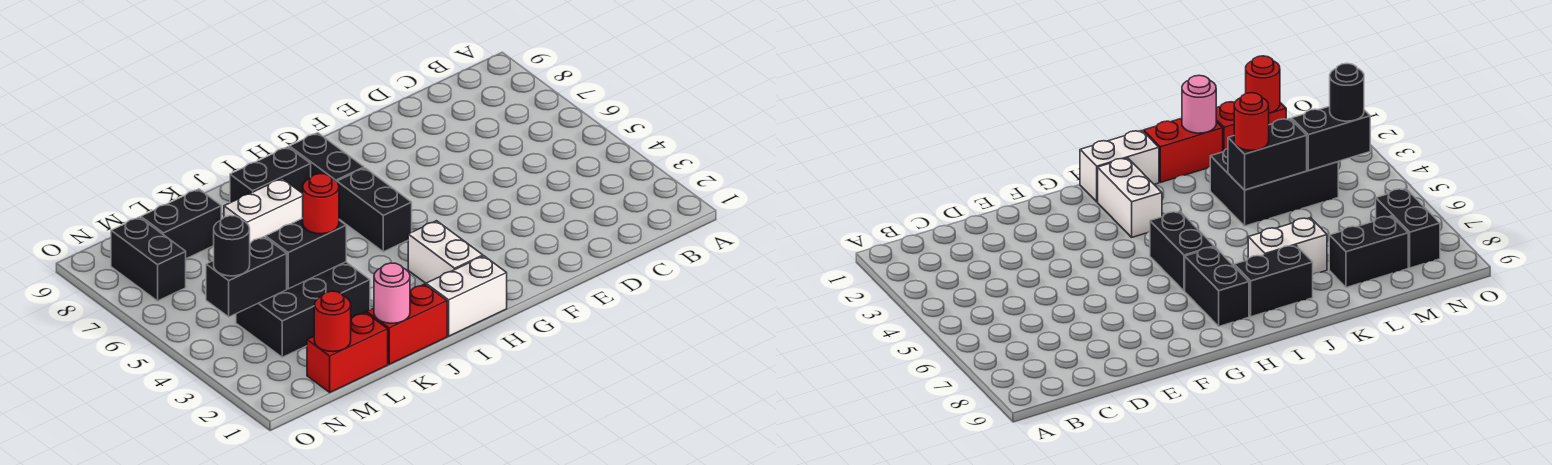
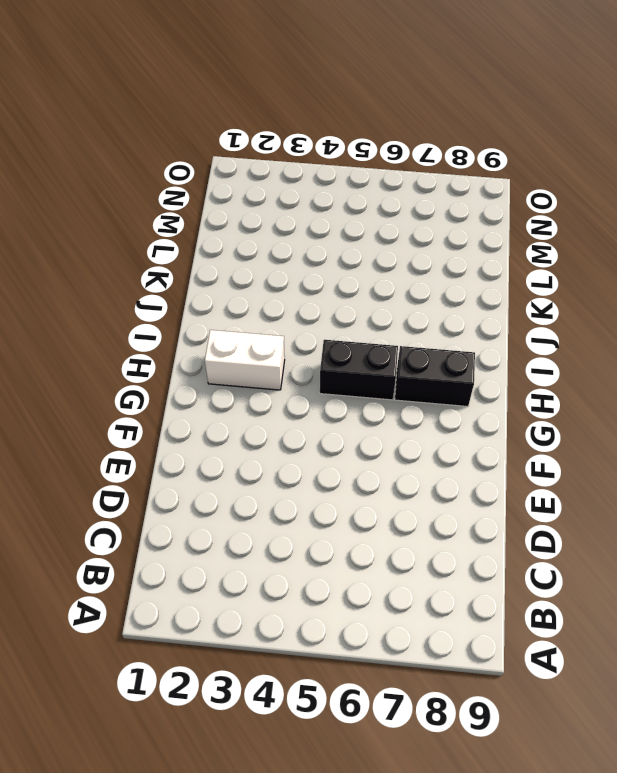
none -> white 1x2 brick [426,256,507,336]
none -> black 1x2 brick [230,147,311,203]
none -> red 1x2 brick [367,284,447,364]

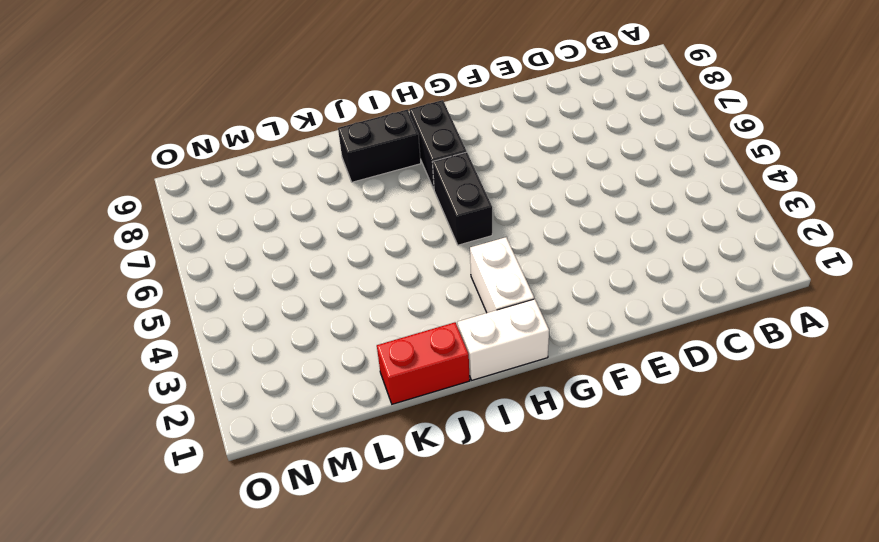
none -> white 1x2 brick [224,179,303,243]
none -> black 2x3 brick [236,262,370,357]
none -> red 1x2 brick [307,312,388,392]

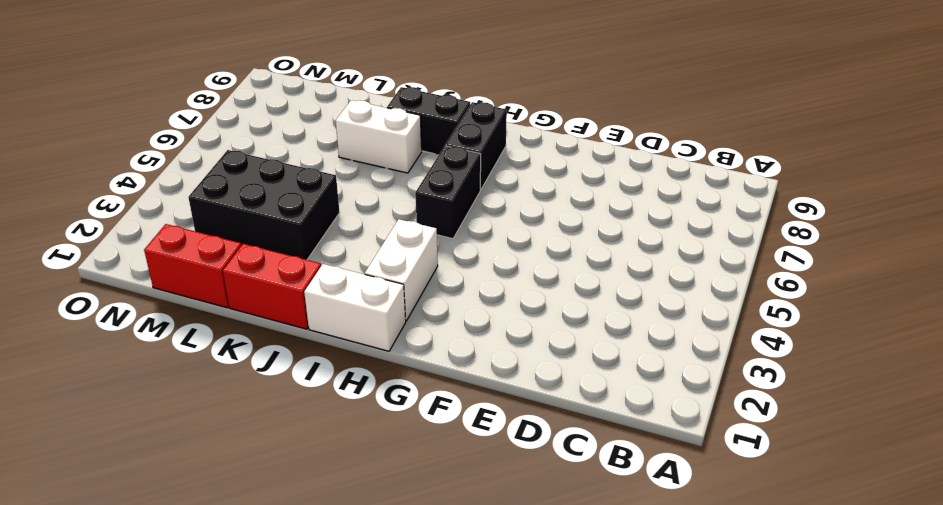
none -> black 1x2 brick [141,189,221,259]
none -> black 1x2 brick [111,217,186,301]
none -> pink 1x1 round brick [374,263,410,323]

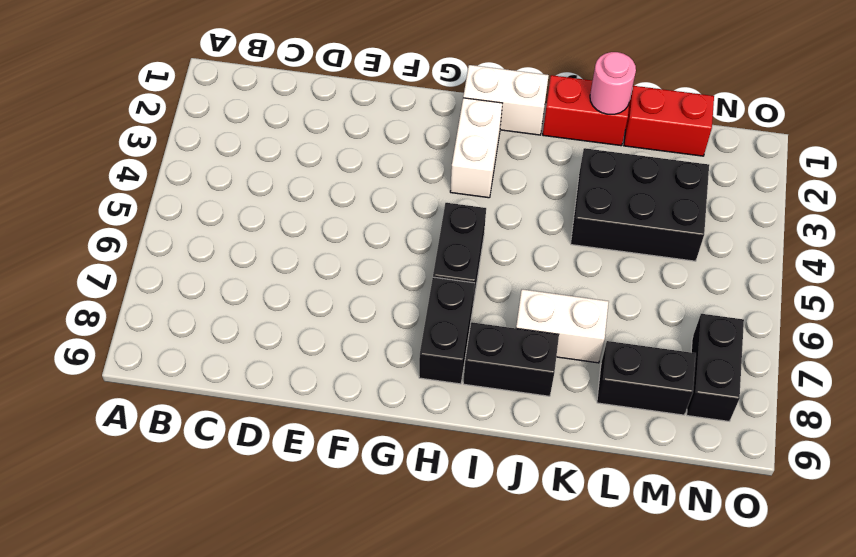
none -> black 1x2 brick [266,218,346,289]
none -> red 1x1 round brick [314,291,351,352]
none -> black 1x2 brick [206,237,287,317]

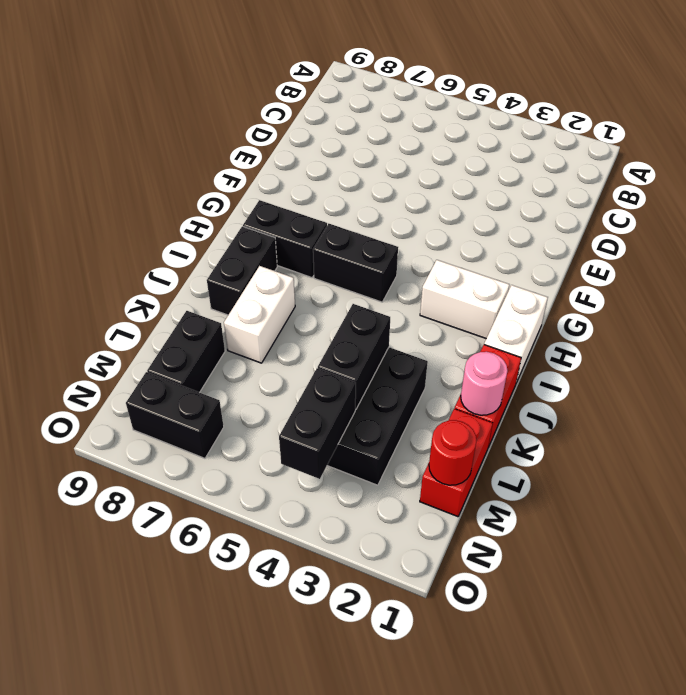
none -> red 1x1 round brick [303,174,339,234]
none -> black 1x1 round brick [214,216,250,276]

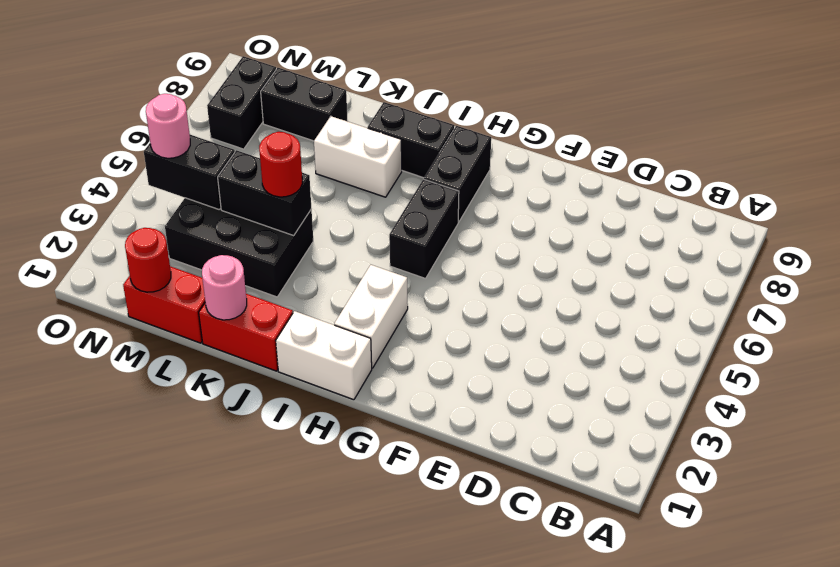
pink 1x1 round brick [146,94,190,158] -> black 1x1 round brick [214,216,250,276]

